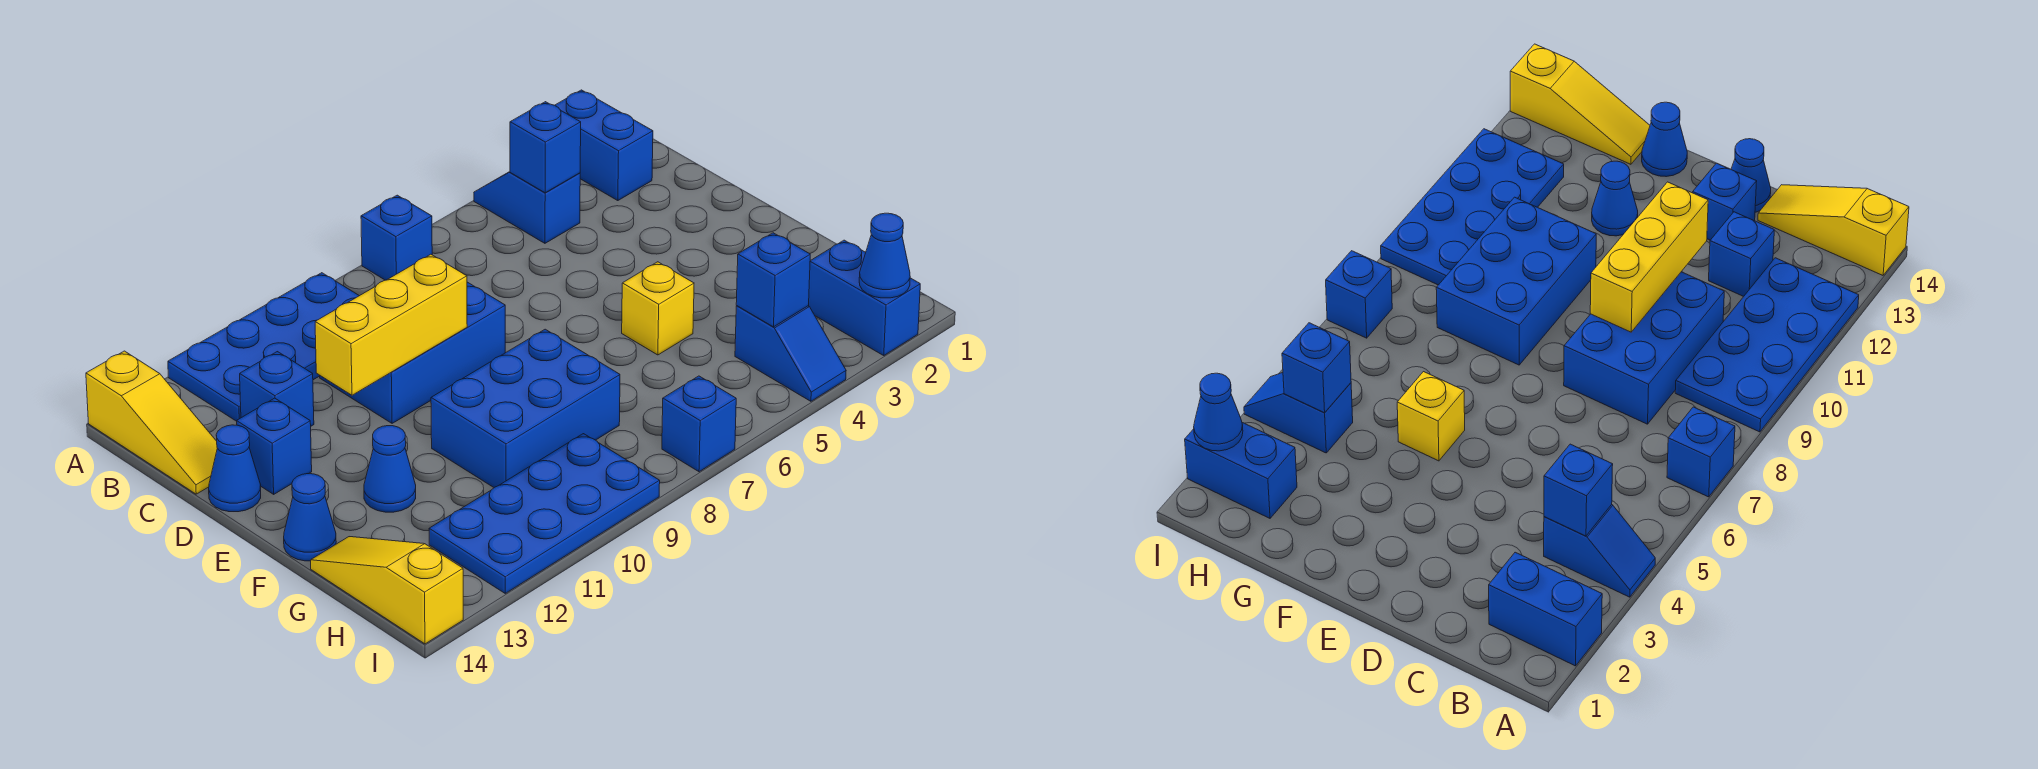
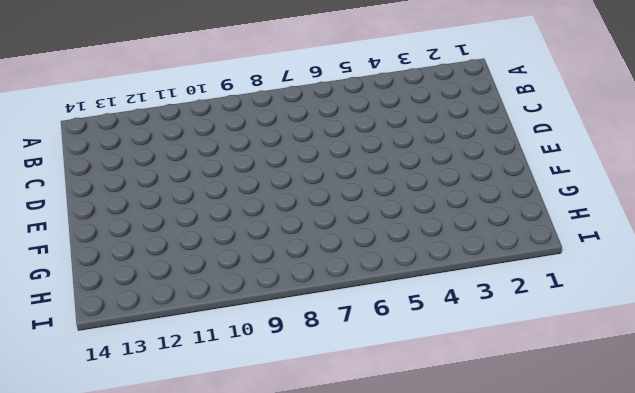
none -> blue 1x2 brick [555,90,653,201]
none -> blue 1x2 slope [474,172,580,243]
none -> blue 1x1 brick [361,195,432,280]

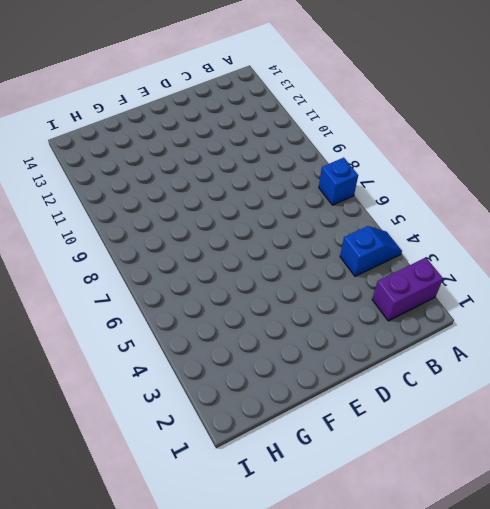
purple 1x2 brick [372,258,443,321] -> blue 1x2 brick [555,90,653,201]
none -> blue 2x4 plate [168,273,359,421]
none -> yellow 1x3 slope [86,351,217,494]
none -> blue 2x3 brick [320,282,505,423]

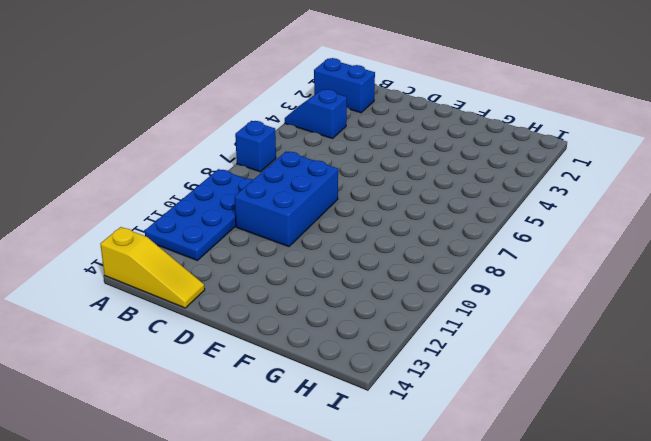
none -> blue 1x1 brick [240,352,314,426]
none -> blue 1x1 brick [237,398,312,494]
none -> blue 1x1 cone [209,425,261,512]

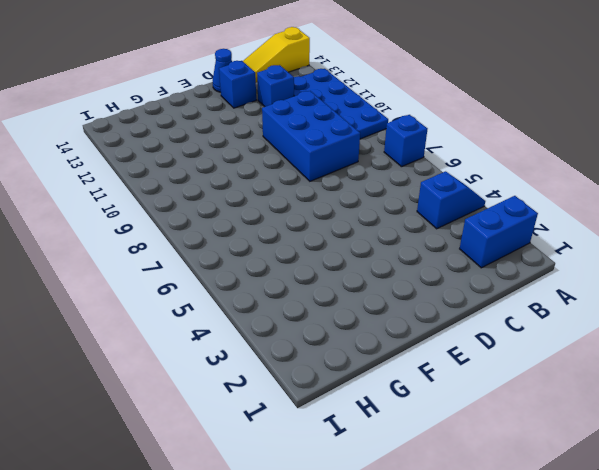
none -> yellow 1x1 brick [622,262,694,355]
none -> blue 2x3 brick [431,329,620,487]
none -> blue 1x1 cone [364,426,416,512]

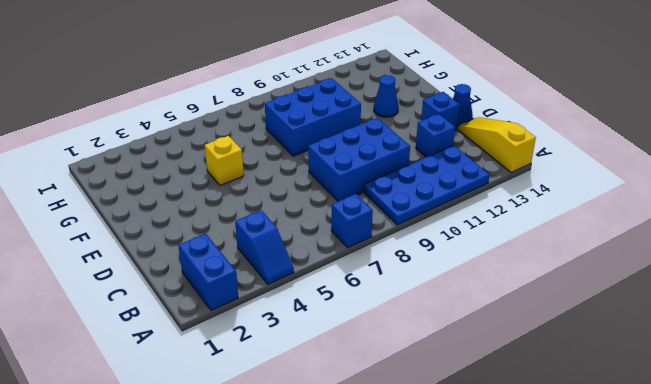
none -> blue 1x1 cone [284,474,336,561]
none -> yellow 1x3 slope [311,537,463,644]
none -> blue 1x2 brick [809,240,920,355]

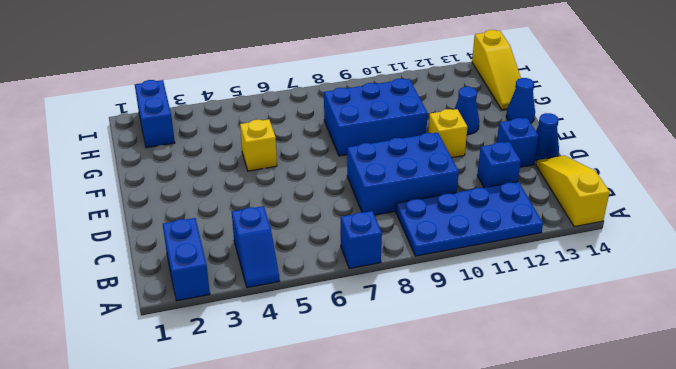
yellow 1x1 brick [428,109,467,158] -> none
none -> blue 1x2 slope [735,306,846,401]
none -> blue 2x4 plate [429,434,660,593]
none -> blue 1x1 brick [662,376,736,472]

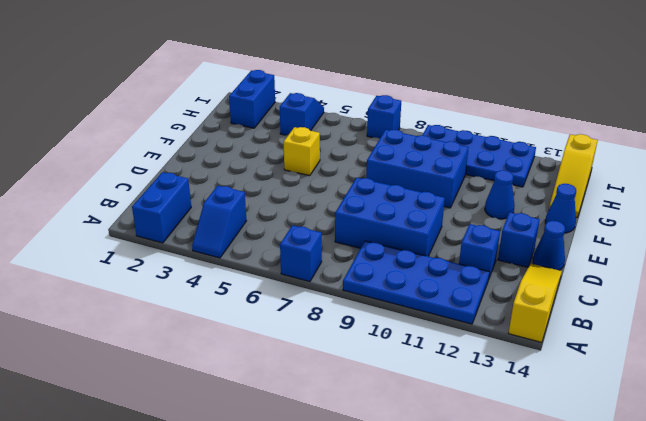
none -> blue 1x1 brick [510,102,581,193]
none -> yellow 1x3 brick [315,254,467,395]
none -> blue 1x1 brick [736,233,810,327]

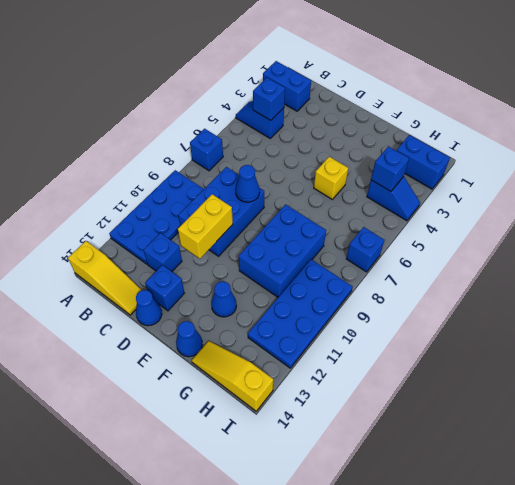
blue 1x1 cone [235,165,260,202] -> blue 1x1 cone moved to [859,213,910,298]
yellow 1x2 brick [178,194,233,259] -> yellow 1x3 brick [315,254,467,395]

